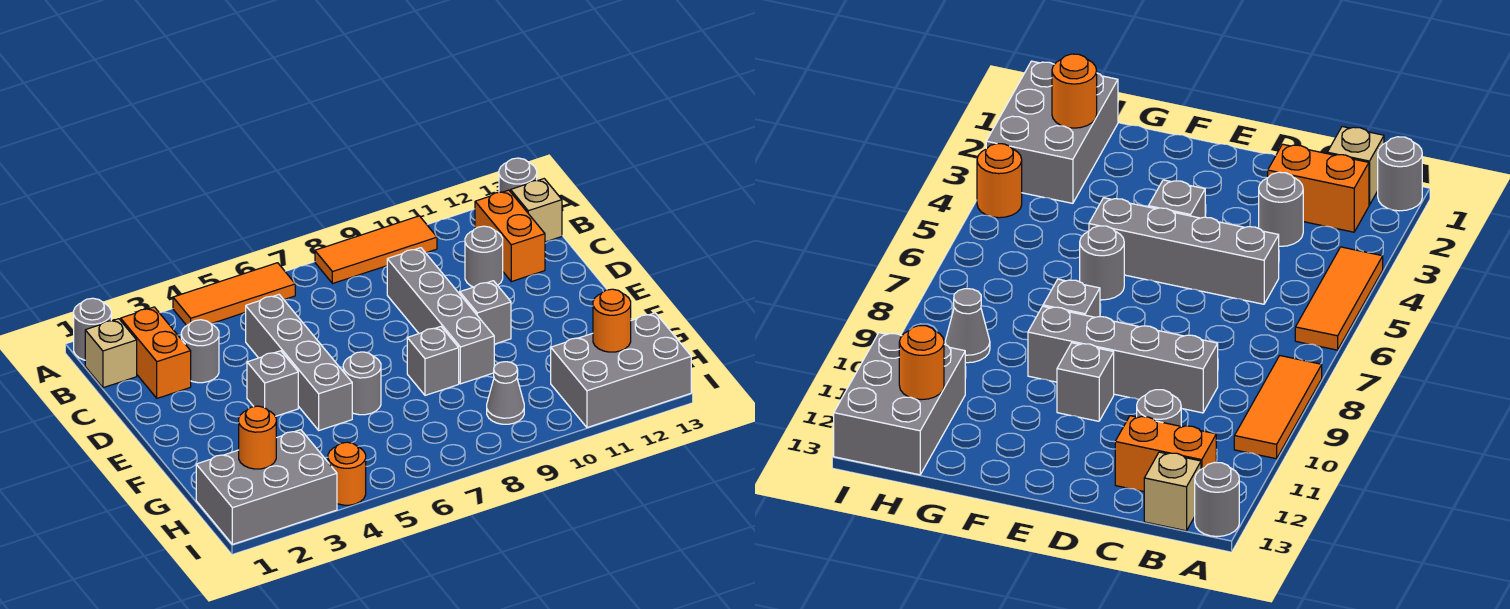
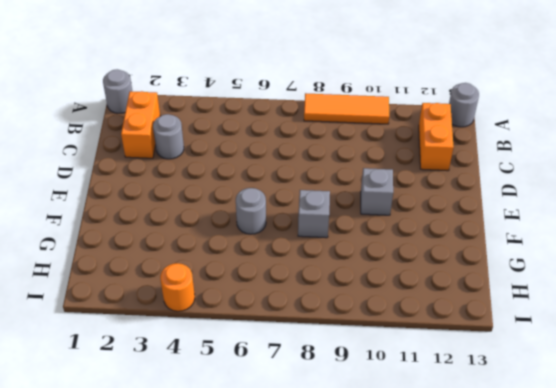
none -> orange 1x3 tile [173,263,295,325]
none -> tan 1x1 brick [85,319,137,388]
none -> tan 1x1 brick [511,179,562,242]

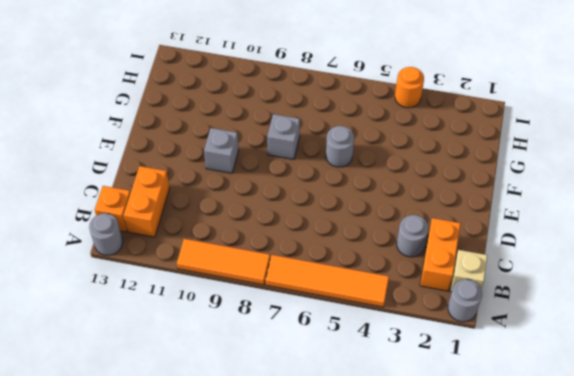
orange 1x4 tile [265,255,389,307] -> orange 1x3 tile [173,263,295,325]
orange 1x1 brick [95,186,130,232] -> tan 1x1 brick [511,179,562,242]
none -> grey 1x4 brick [246,295,352,430]
none -> grey 1x4 brick [387,248,494,384]
none -> grey 1x1 round brick [465,226,503,287]

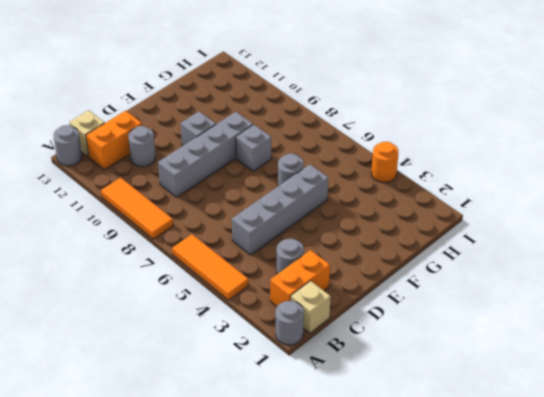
none -> grey 1x1 brick [247,351,298,416]
none -> grey 2x3 brick [196,430,337,544]
none -> grey 1x1 cone [487,362,524,424]

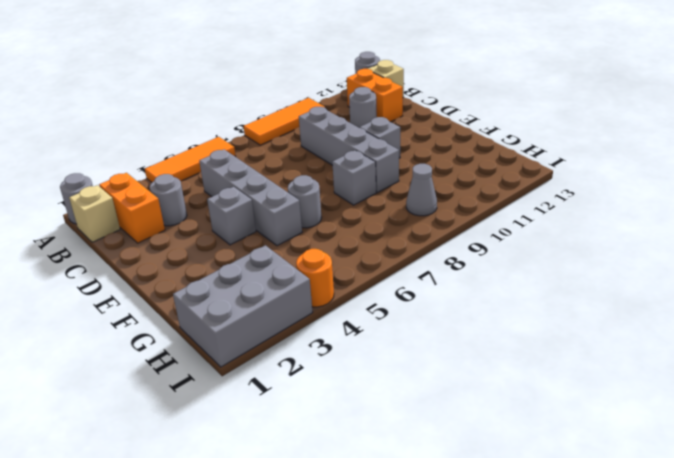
none -> grey 2x3 brick [551,313,691,428]
none -> orange 1x1 round brick [239,406,276,469]
none -> orange 1x1 round brick [593,289,631,352]

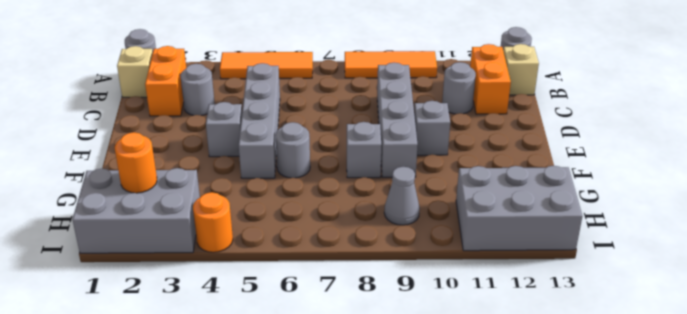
none -> orange 1x1 round brick [593,289,631,352]

